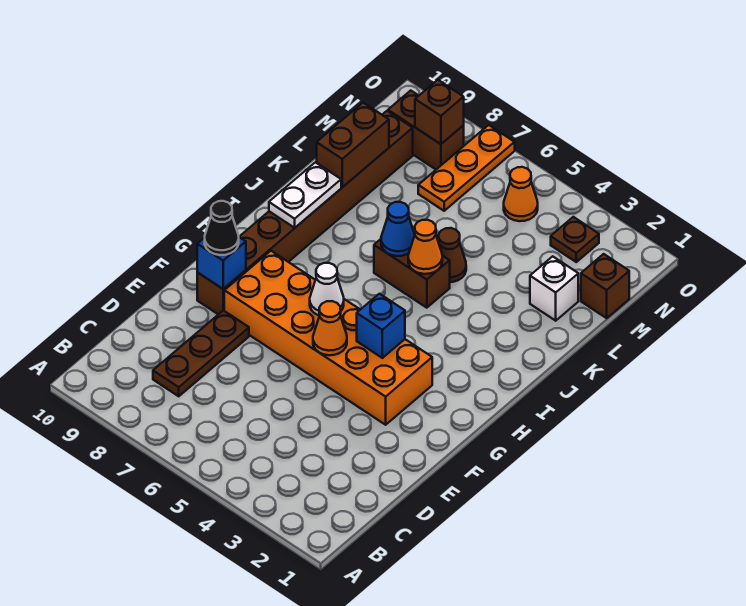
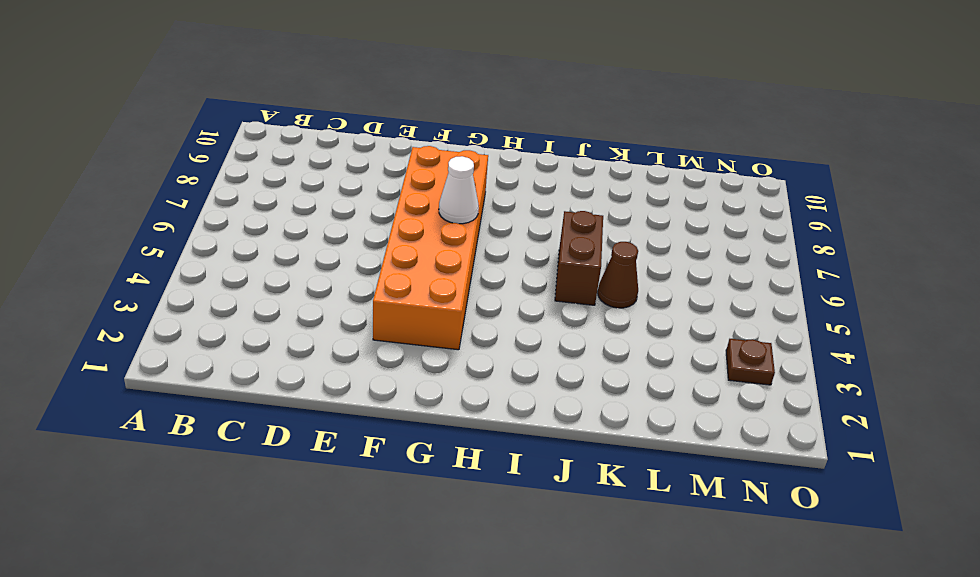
none -> brown 1x3 plate [153,310,249,396]
none -> brown 1x8 brick [197,111,413,314]
none -> white 1x1 brick [530,256,578,321]

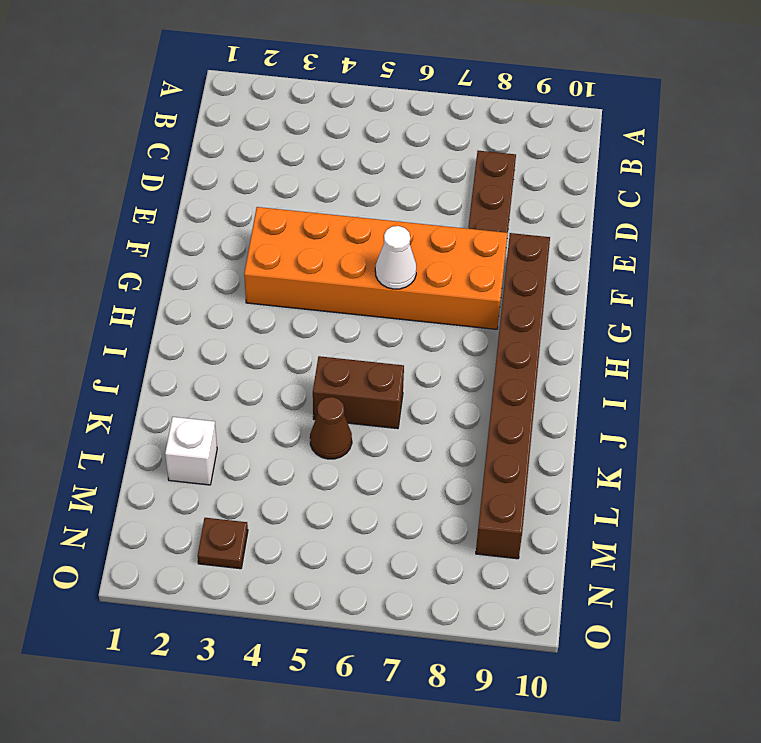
none -> brown 1x1 brick [581,254,629,318]
none -> orange 1x3 plate [418,125,515,211]
none -> orange 1x1 cone [504,167,538,221]

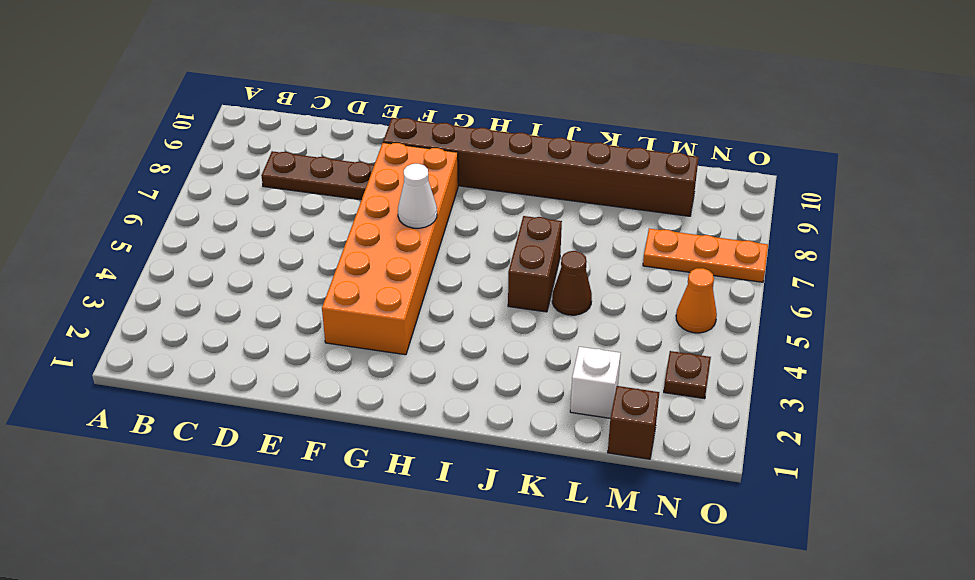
none -> brown 1x2 brick [388,91,464,169]
none -> orange 1x1 cone [313,301,347,355]
none -> blue 1x1 brick [197,237,246,289]

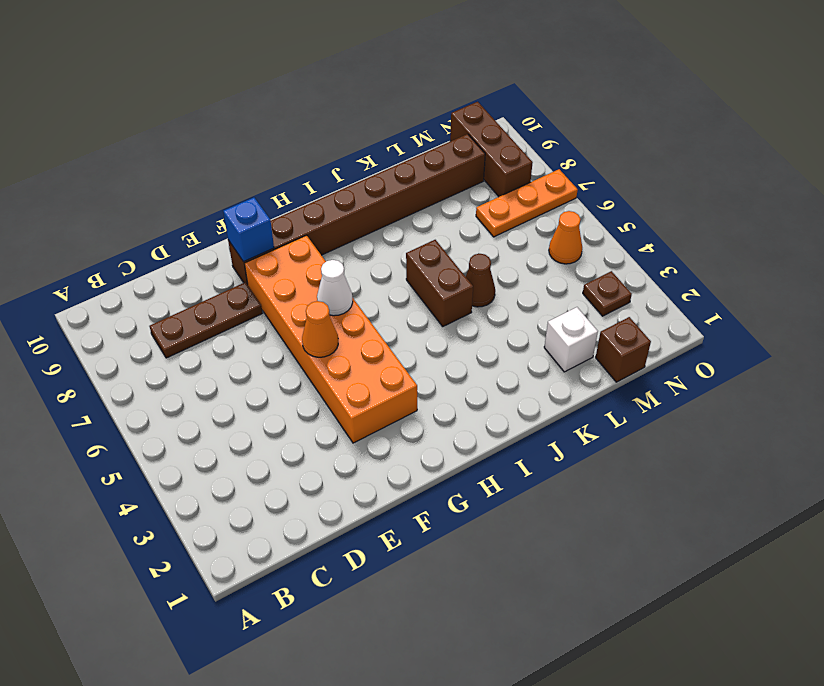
brown 1x3 brick [450,102,533,197] -> brown 1x2 brick [388,91,464,169]
none -> blue 1x1 brick [357,294,405,358]
none -> white 1x2 plate [269,162,341,228]
none -> orange 1x1 cone [408,220,442,274]

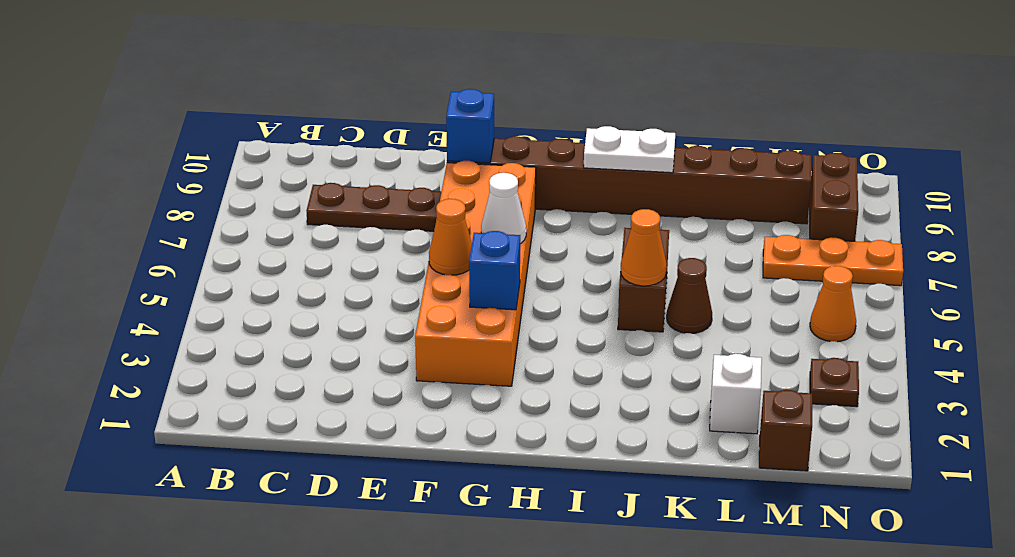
none -> blue 1x1 cone [381,202,415,256]
none -> brown 1x2 brick [317,103,389,187]
none -> brown 1x1 brick [415,80,464,144]

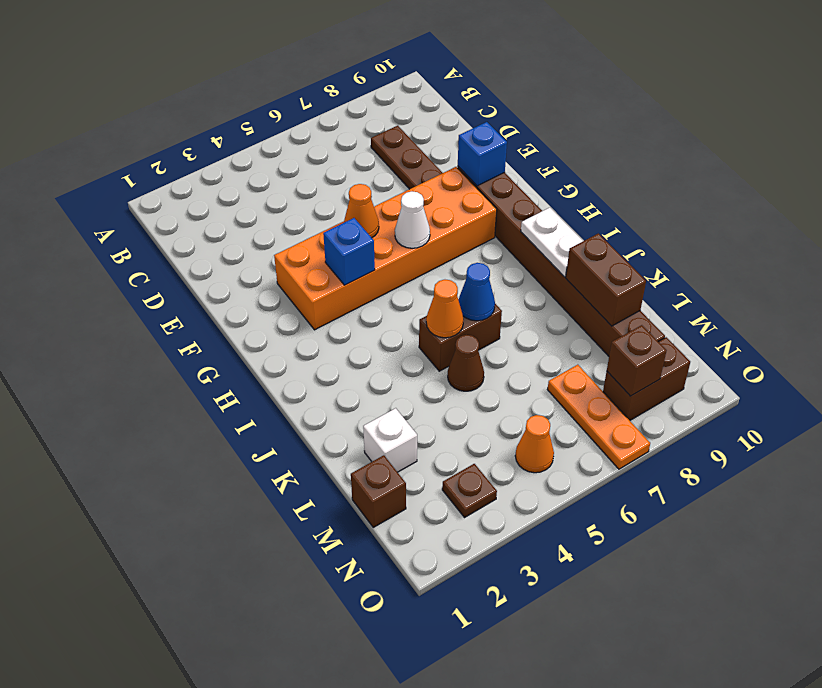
none -> black 1x1 cone [205,201,239,255]

